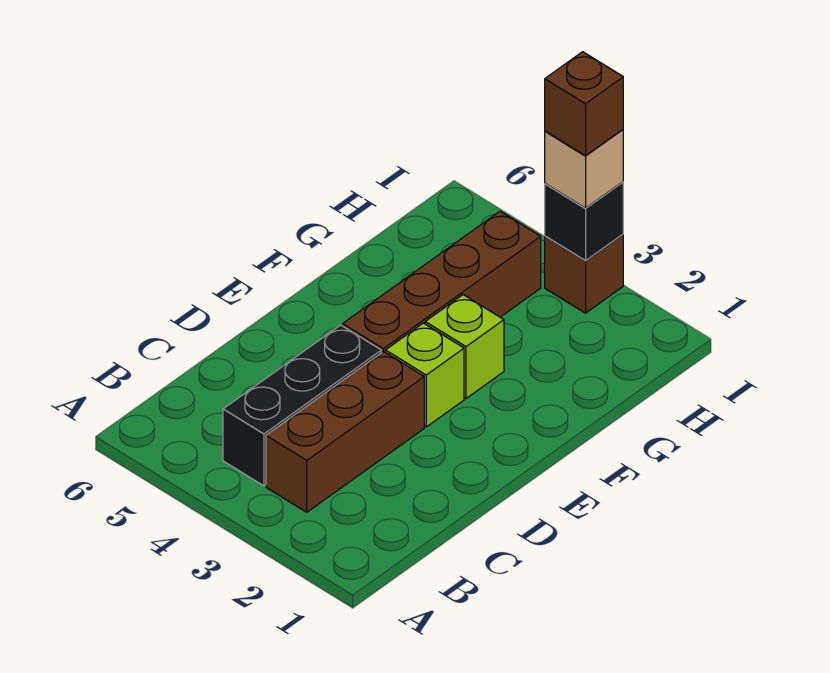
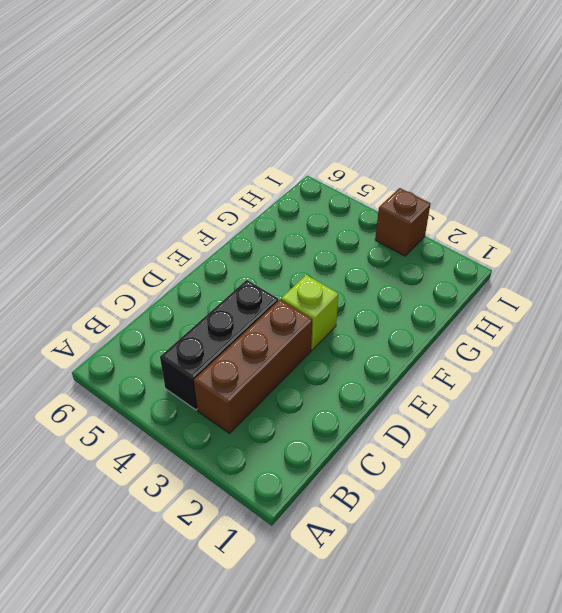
none -> brown 1x4 brick [343,211,541,353]
none -> lime 1x1 brick [425,295,504,398]

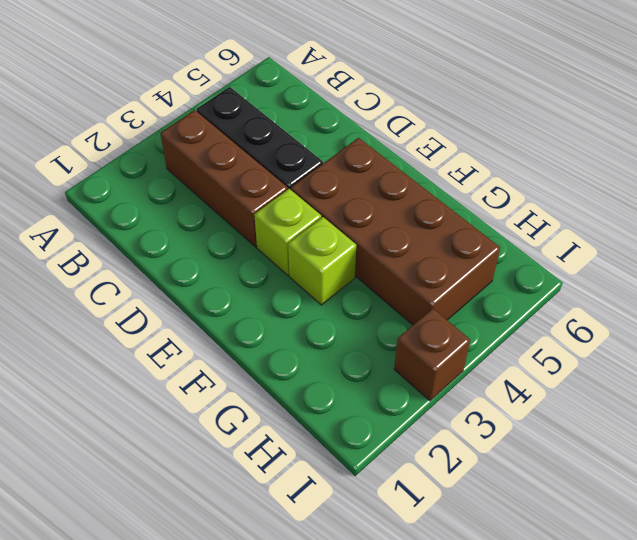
brown 2x4 brick [291,138,500,325] -> brown 1x4 brick [343,211,541,353]
none -> black 1x1 brick [545,182,623,261]
none -> tan 1x1 brick [545,129,623,208]

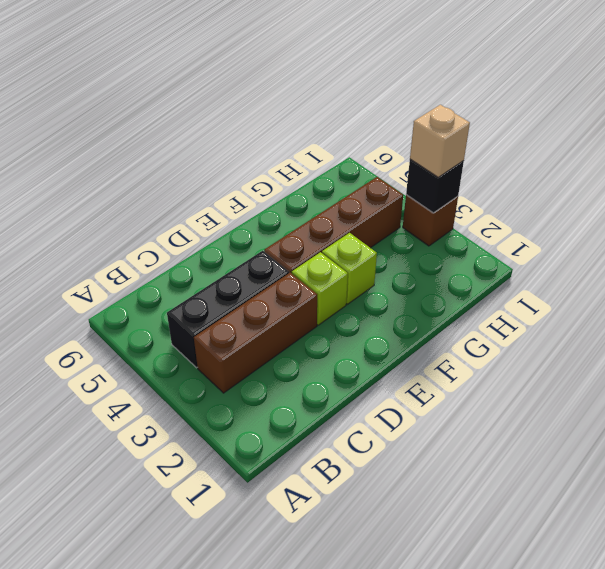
none -> brown 1x1 brick [545,52,623,156]

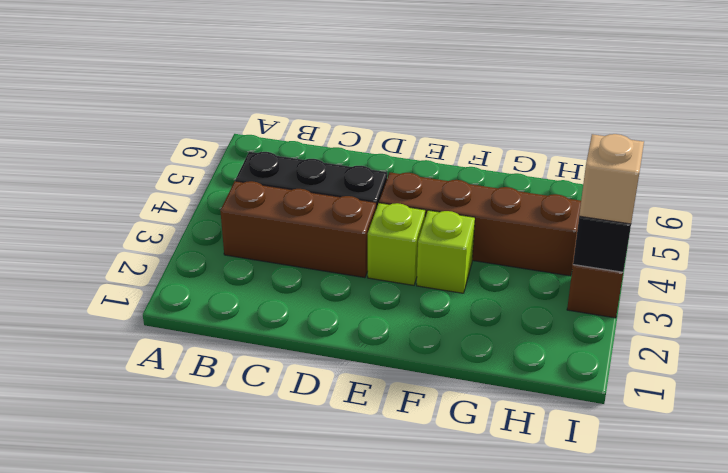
none -> brown 1x1 brick [545,52,623,156]

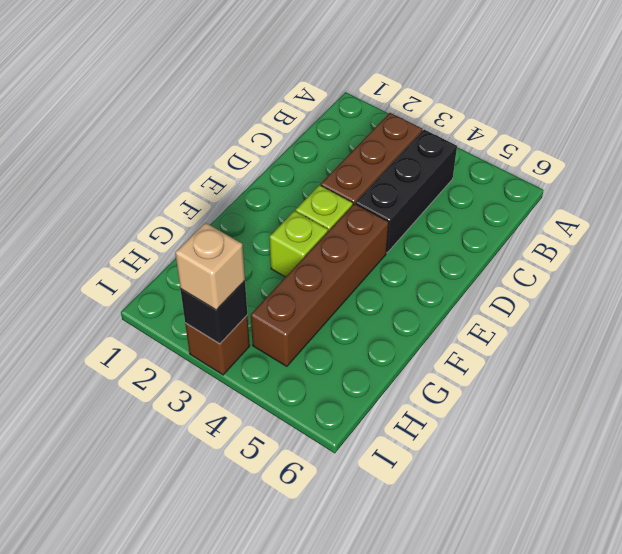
none -> brown 1x1 brick [545,52,623,156]

